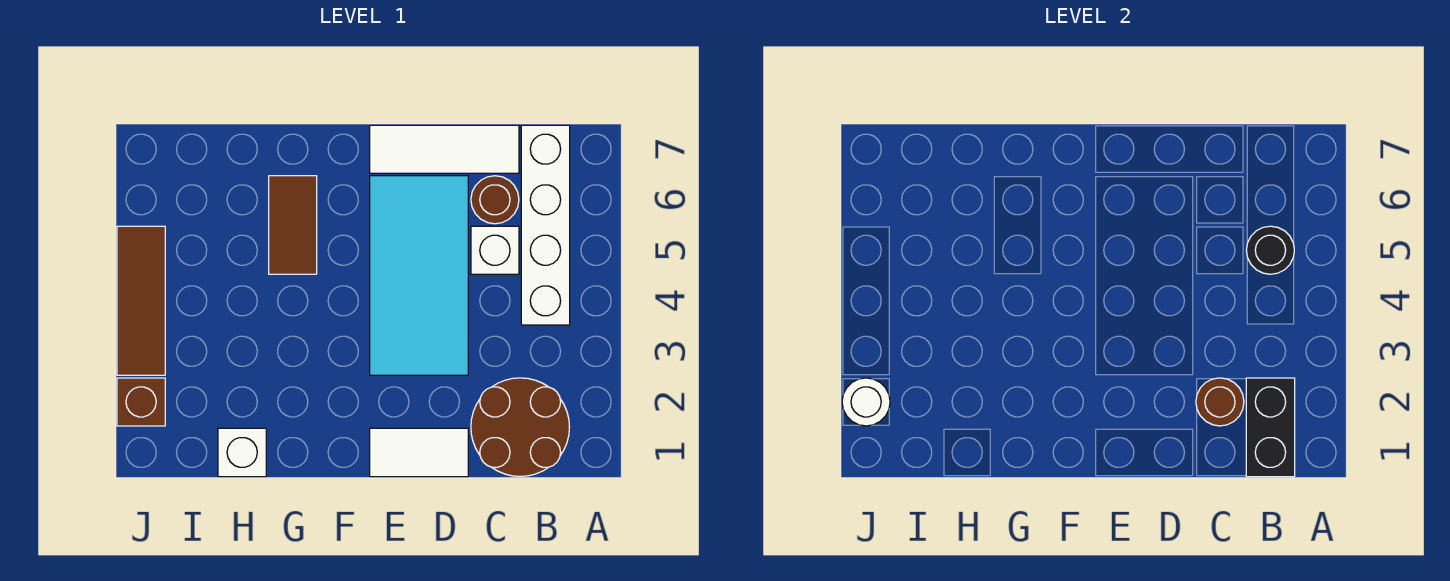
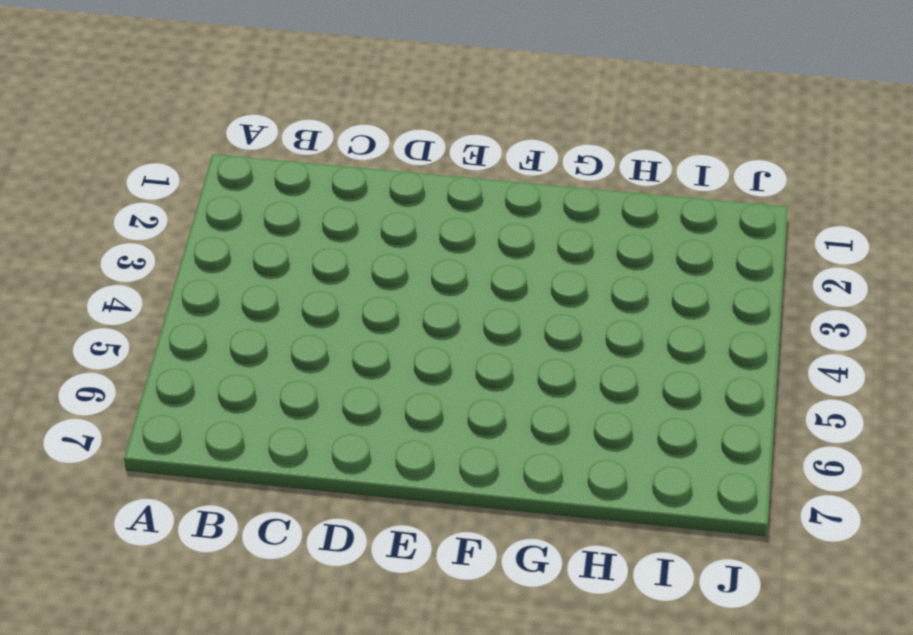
none -> brown 2x2 round brick [471,378,569,477]
none -> white 1x4 brick [521,125,570,325]
none -> white 1x1 brick [471,226,519,274]

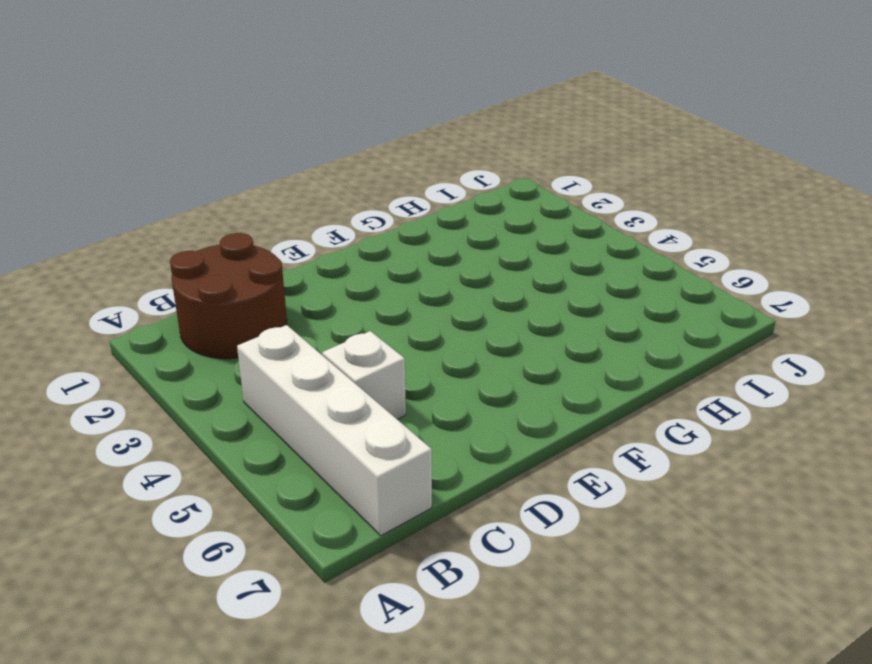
none -> brown 1x1 round brick [471,176,519,224]
none -> white 1x3 tile [370,125,519,173]
none -> white 1x2 tile [370,428,468,477]

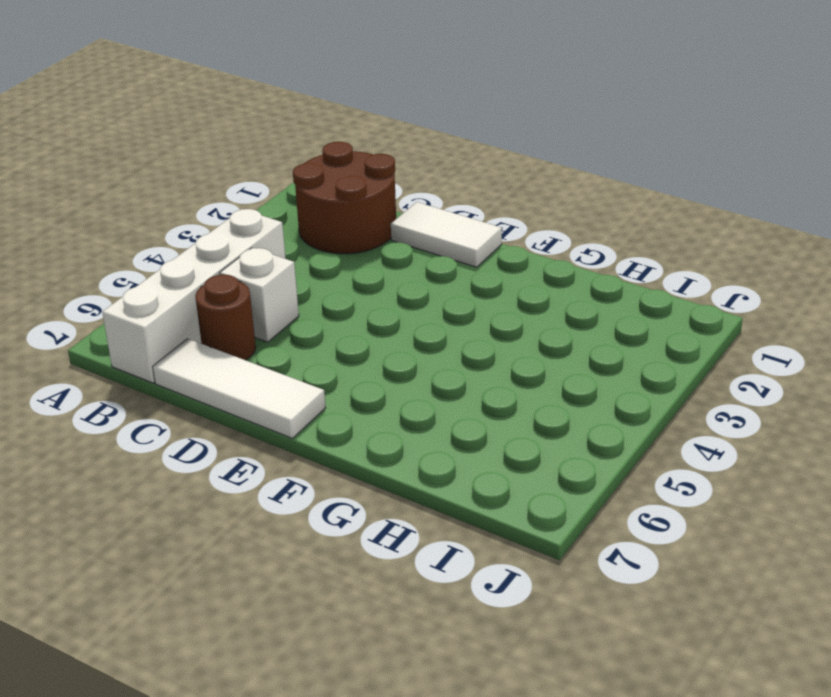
none -> cyan 2x4 tile [370,176,468,375]
none -> brown 1x2 tile [269,176,317,274]
none -> white 1x1 brick [218,428,266,477]

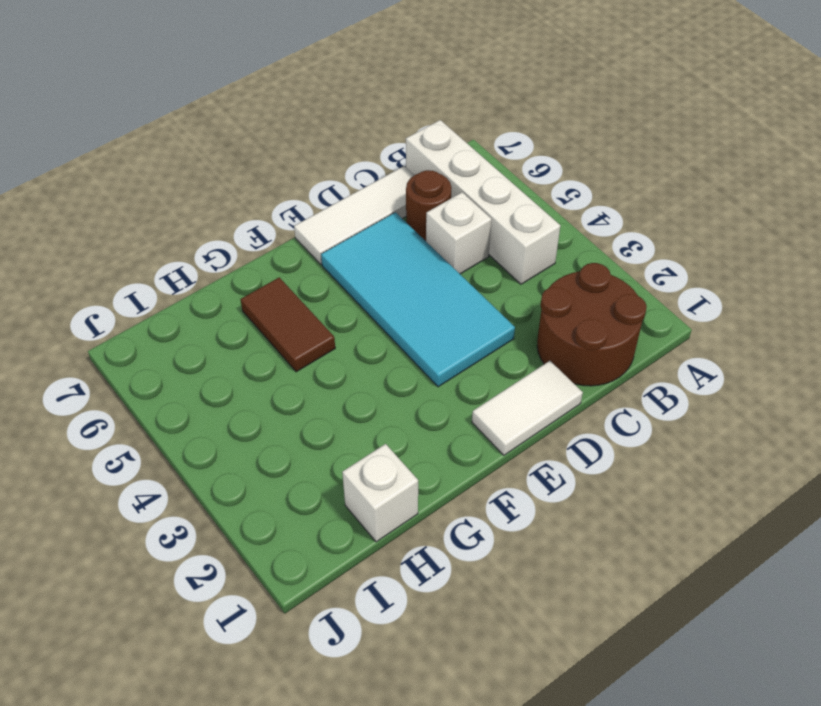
none -> brown 1x1 brick [117,378,165,426]
none -> brown 1x3 tile [117,226,165,375]
none -> black 1x2 brick [1246,378,1295,477]

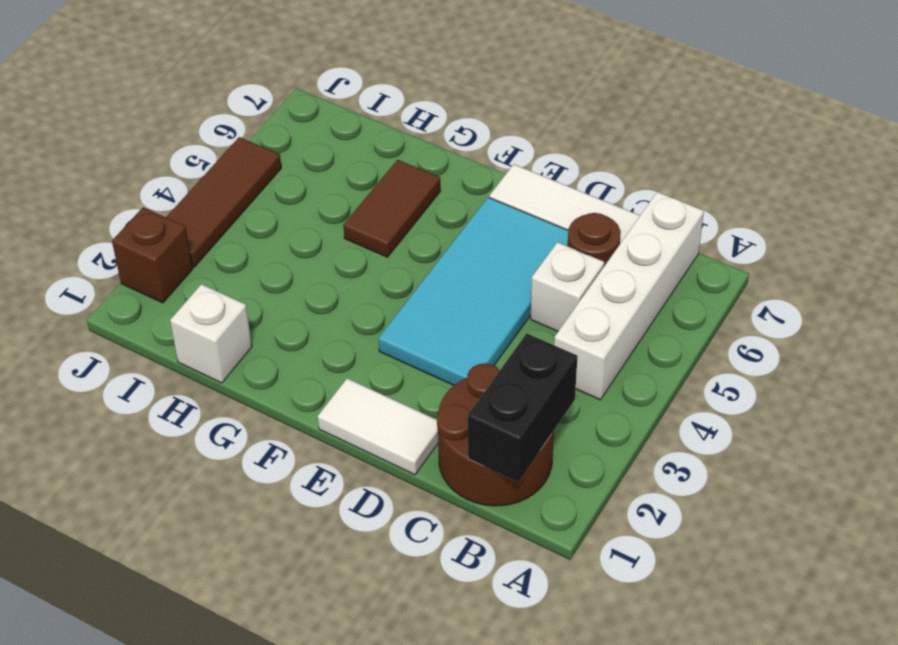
none -> black 1x1 round brick [1246,226,1294,274]
none -> brown 1x1 round brick [1196,378,1244,426]
none -> white 1x1 round brick [842,378,890,426]

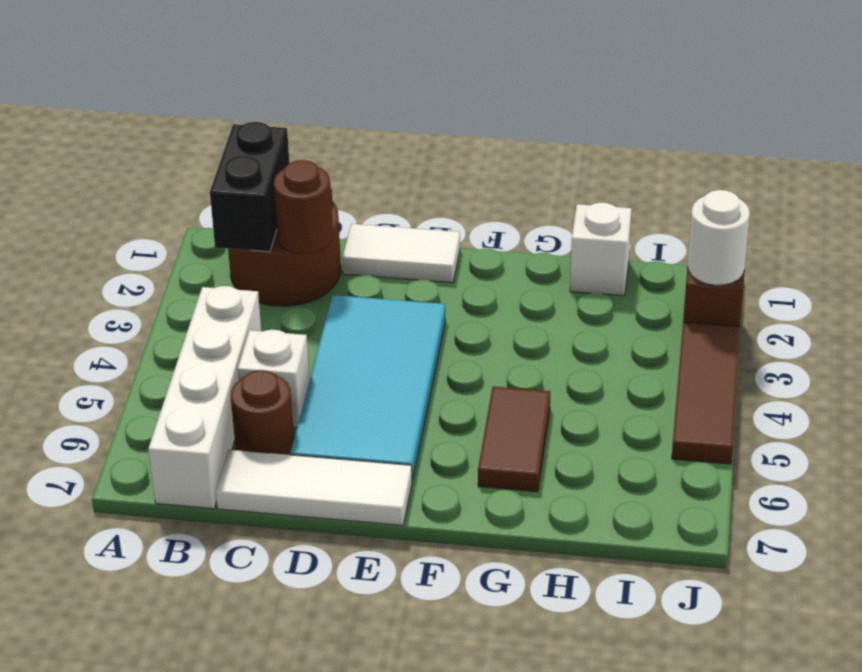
none -> black 1x1 round brick [1246,226,1294,274]

